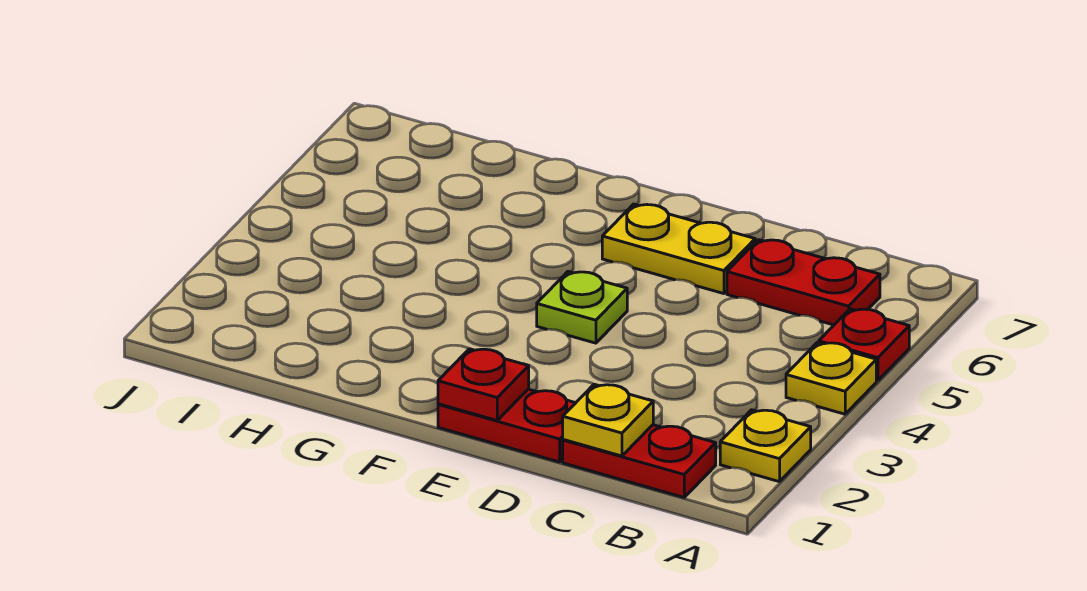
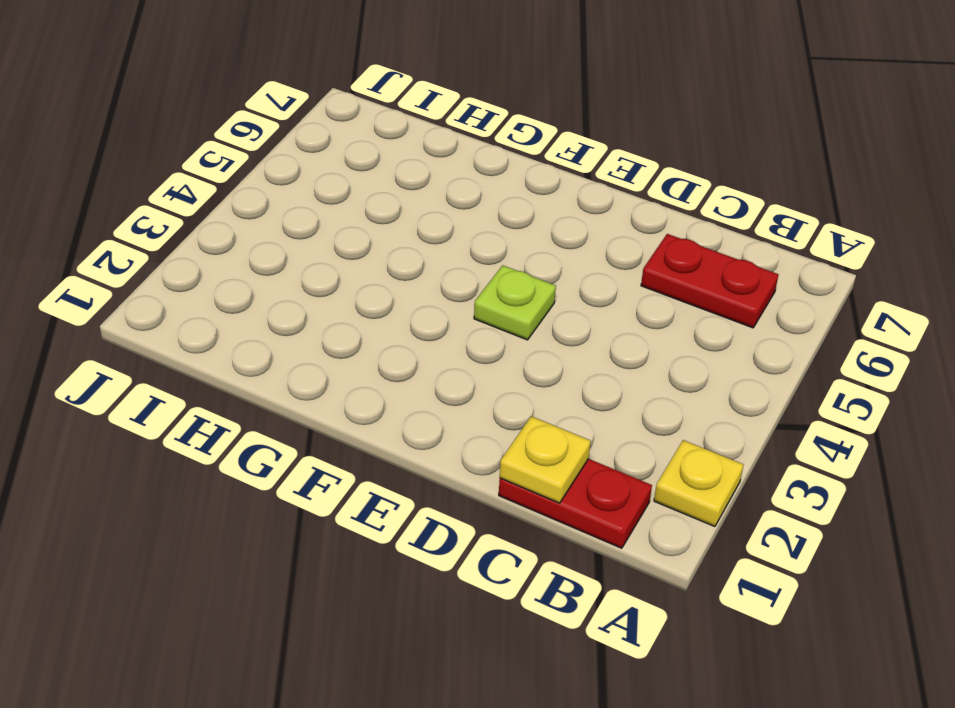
none -> yellow 1x1 plate [786,342,876,414]
none -> red 1x1 plate [819,309,909,381]

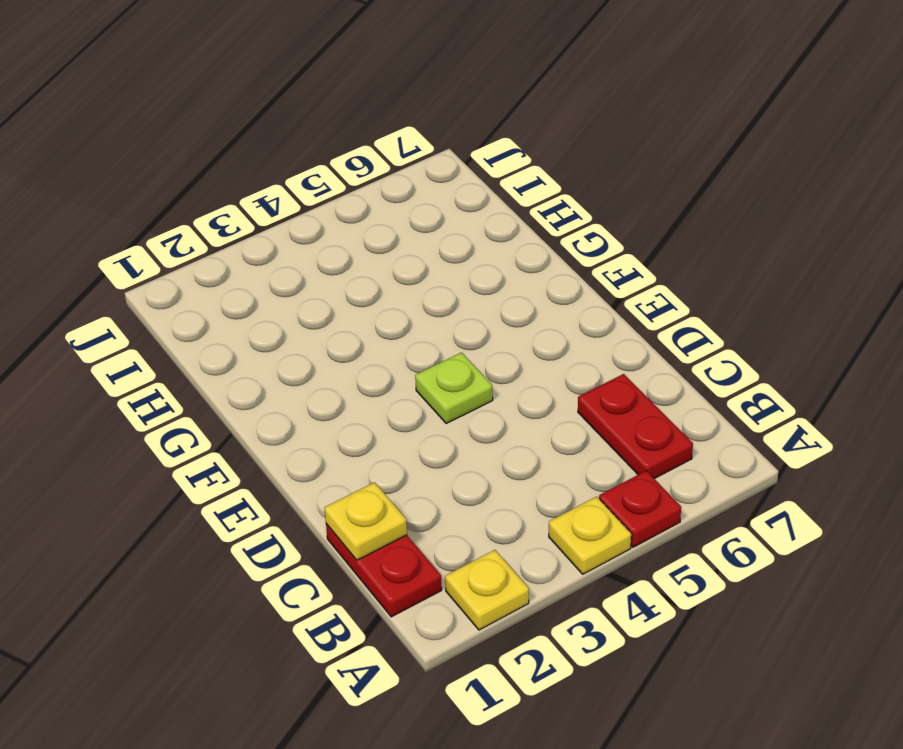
none -> red 1x2 plate [438,389,575,462]
none -> yellow 1x2 plate [602,204,755,294]

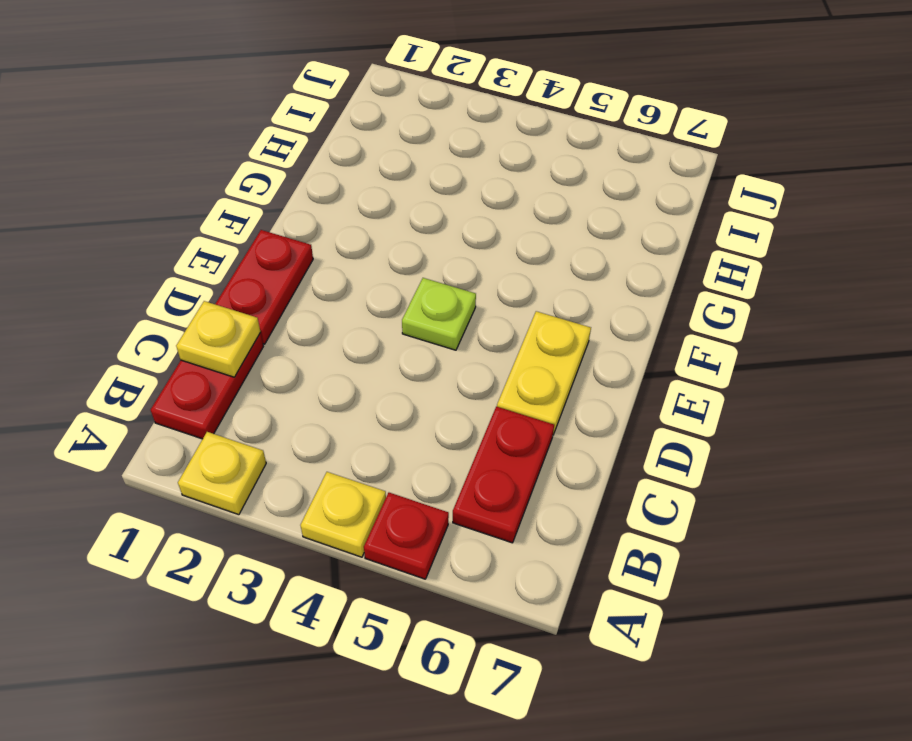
none -> red 1x1 plate [438,349,529,420]

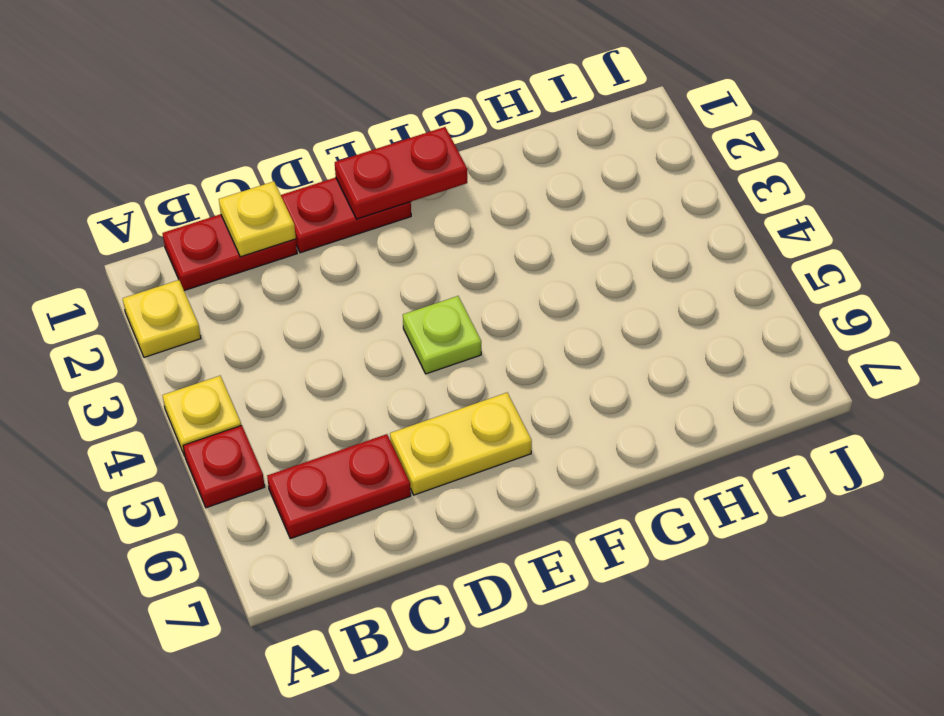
red 1x2 plate [335,127,467,219] -> red 1x1 plate [438,349,529,420]

